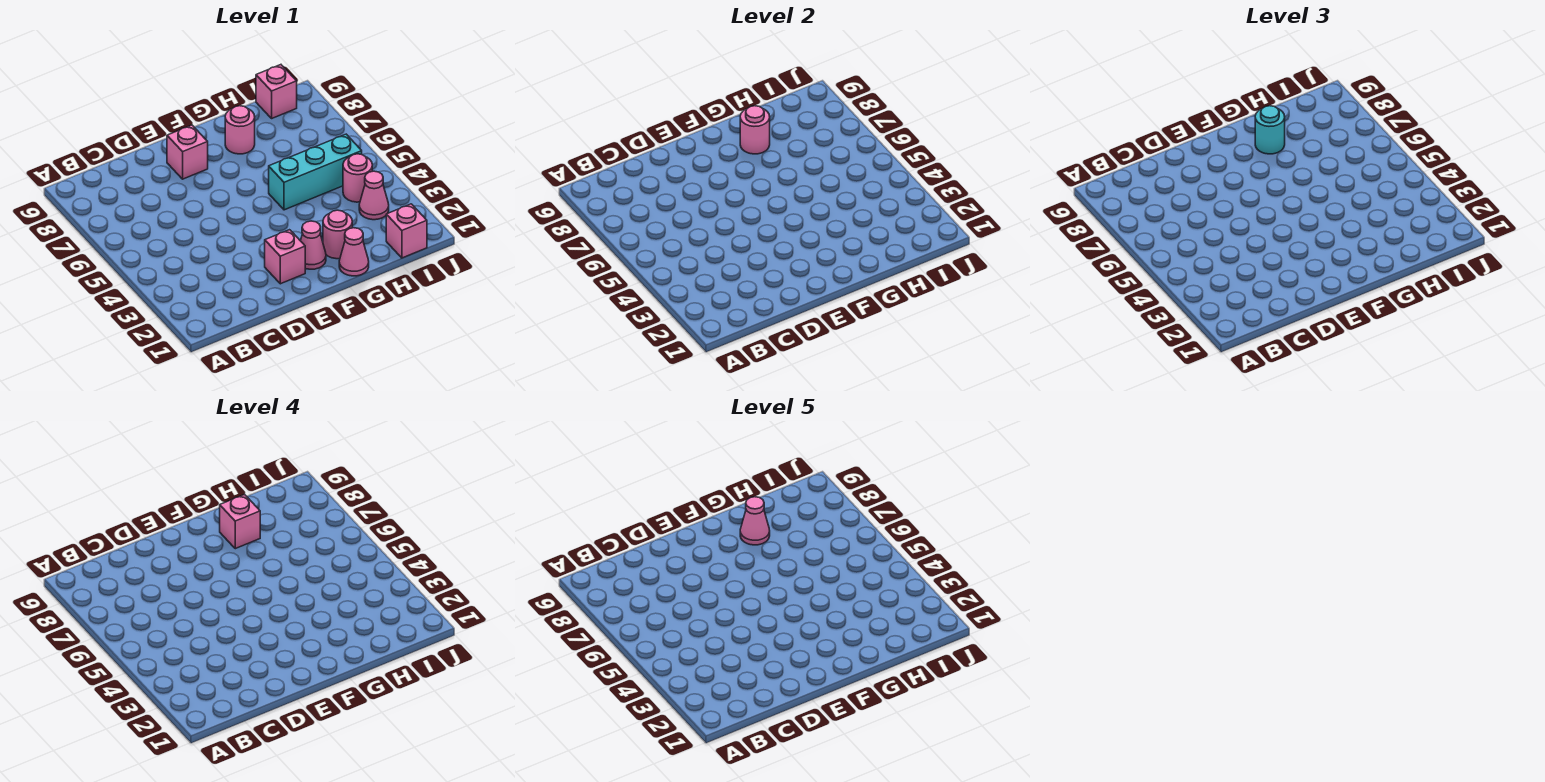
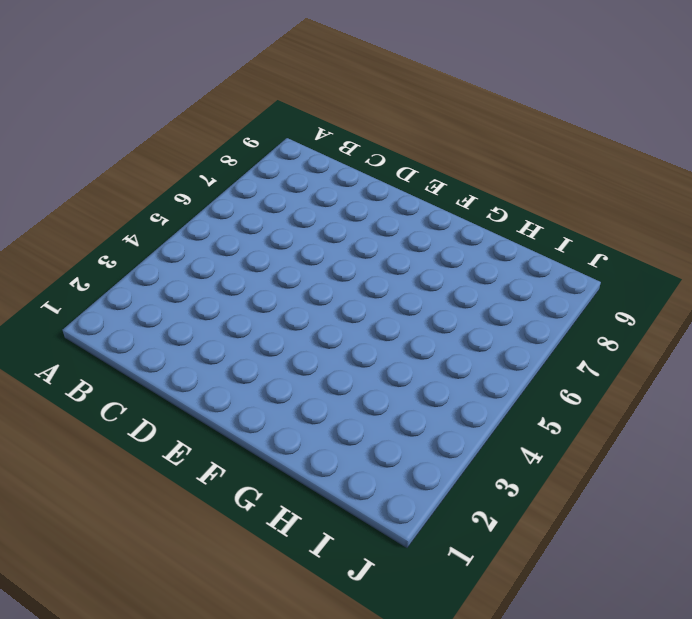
none -> pink 1x1 brick [265,230,305,284]
none -> pink 1x1 brick [167,125,208,179]
none -> pink 1x1 cone [301,221,326,269]

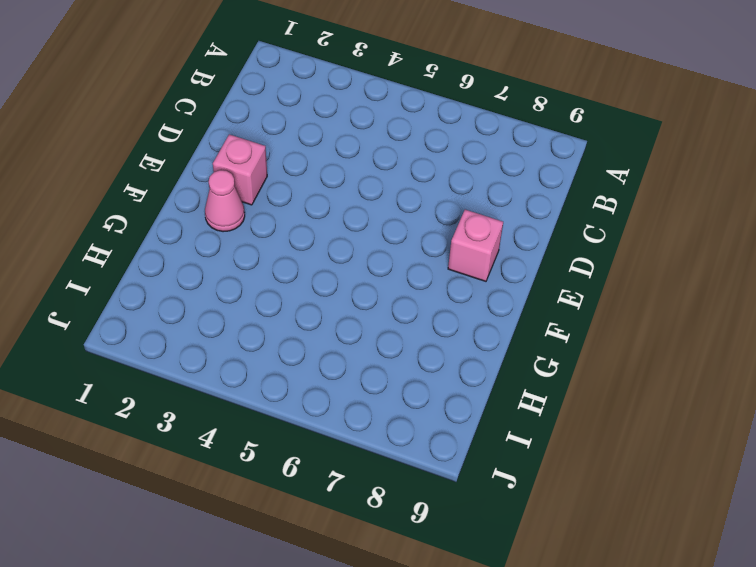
none -> pink 1x1 cone [339,228,369,276]
none -> pink 1x1 round brick [323,210,352,259]
none -> cyan 1x3 brick [269,134,362,210]

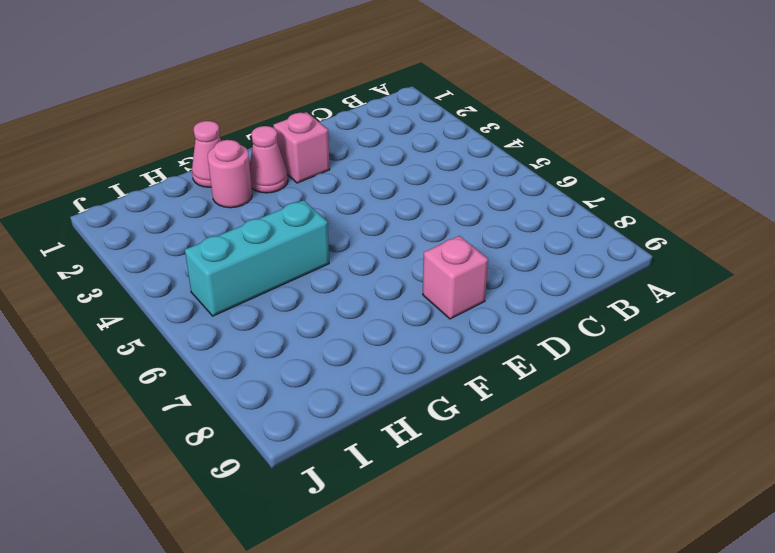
none -> pink 1x1 round brick [225,106,255,154]
none -> pink 1x1 brick [386,204,427,258]
none -> pink 1x1 cone [359,171,389,220]

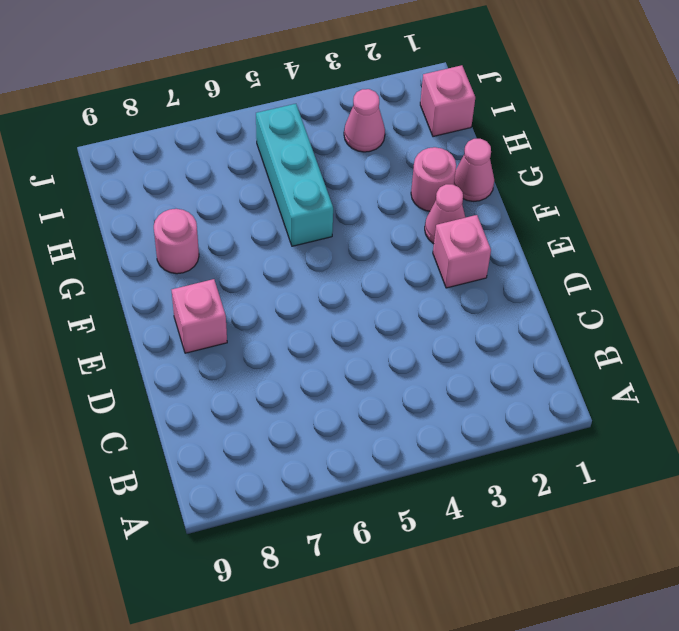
none -> pink 1x1 round brick [343,154,372,202]
none -> pink 1x1 brick [256,65,297,118]
none -> pink 1x1 round brick [740,106,770,154]

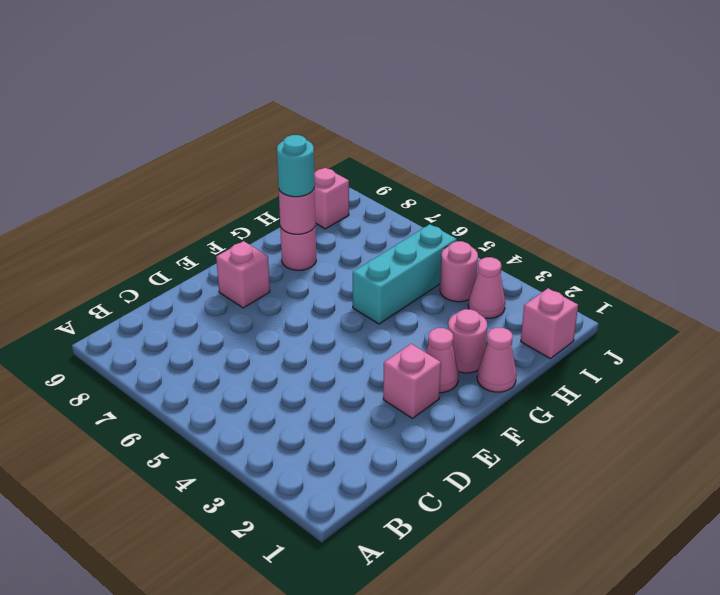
none -> pink 1x1 brick [220,495,260,549]
none -> pink 1x1 cone [740,497,770,545]

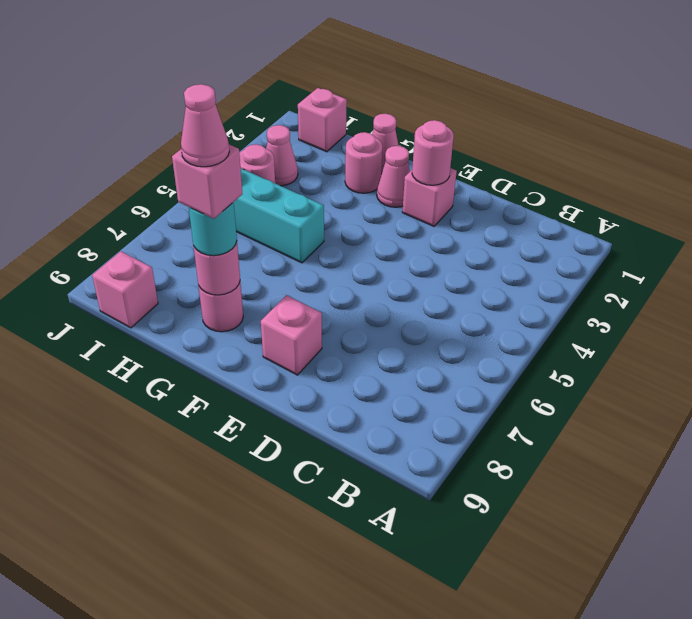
pink 1x1 round brick [412,120,454,185] -> none

